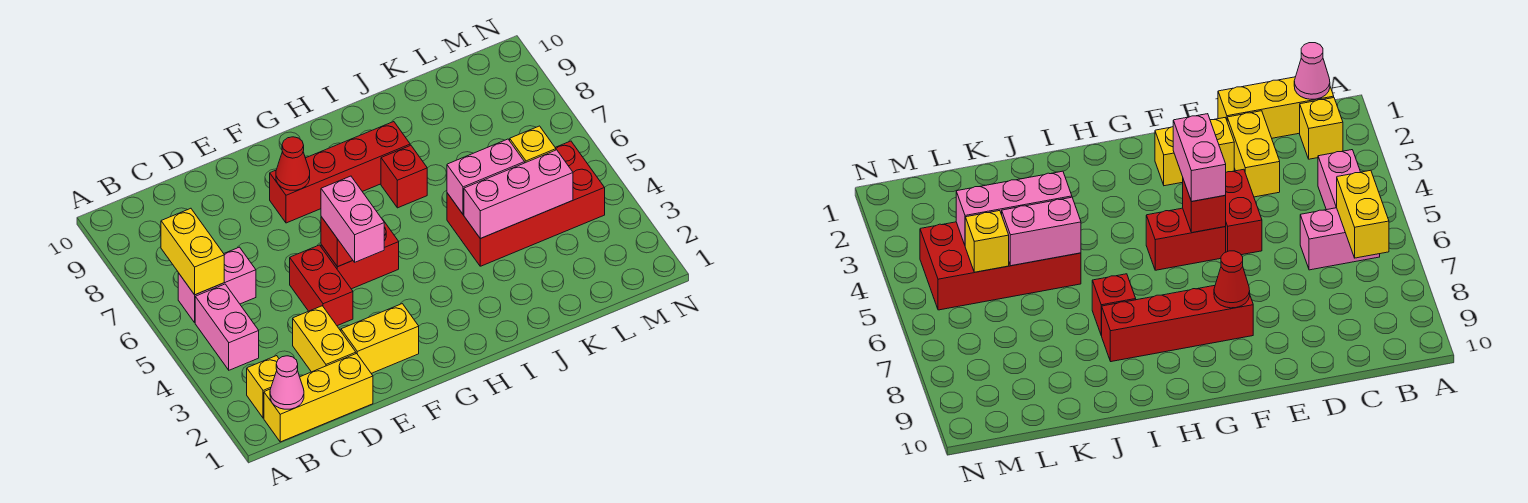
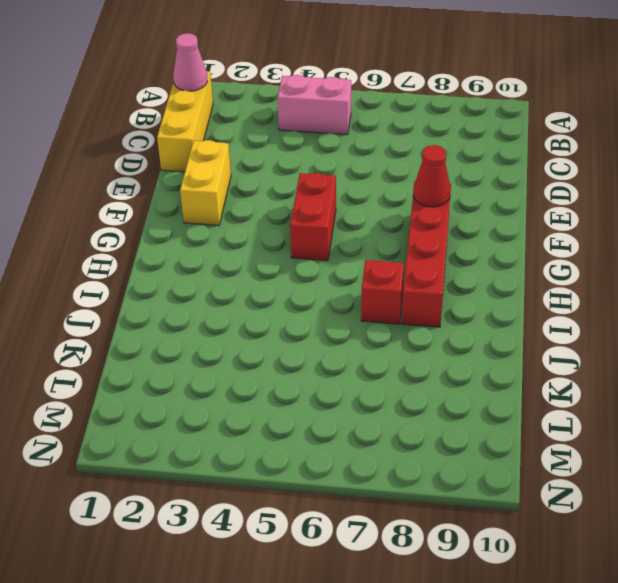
none -> yellow 1x1 brick [247,356,279,418]
none -> pink 1x2 brick [178,247,256,322]
none -> yellow 1x2 brick [293,306,356,372]

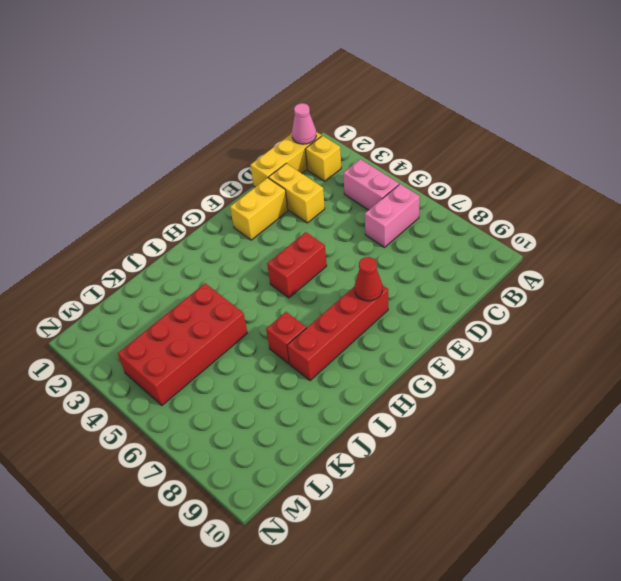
none -> red 1x2 brick [290,245,353,326]
none -> yellow 1x2 brick [161,208,224,295]
none -> red 1x1 brick [321,217,353,267]

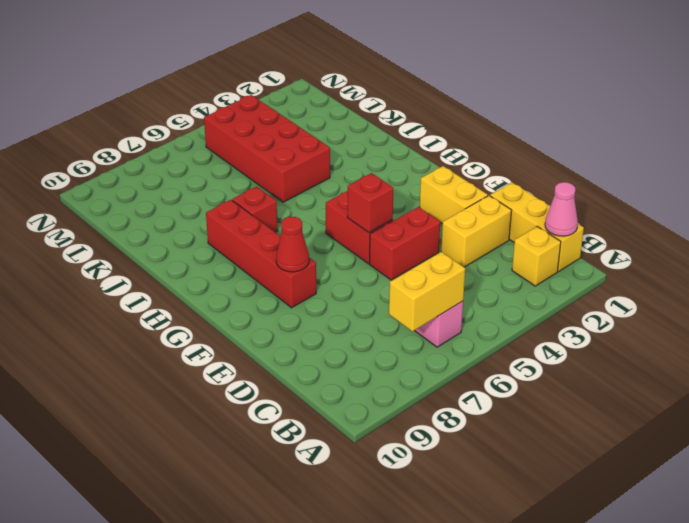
none -> pink 1x2 brick [195,284,259,370]
none -> pink 1x3 brick [464,150,573,239]
none -> pink 1x2 brick [447,139,525,215]

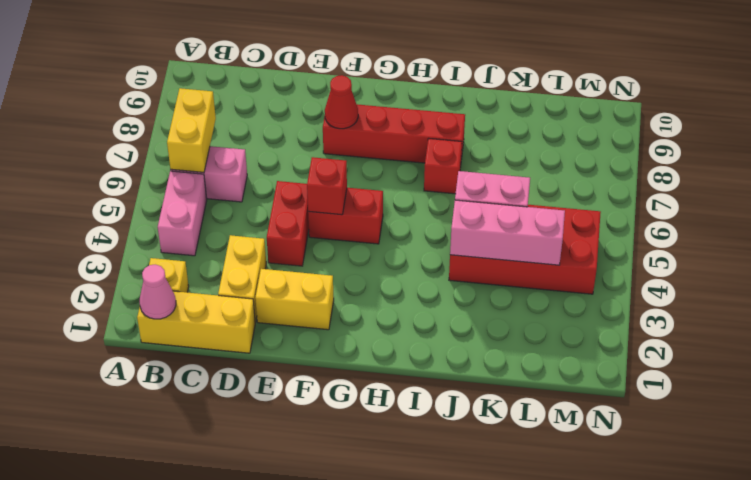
none -> yellow 1x1 brick [510,126,556,163]
none -> pink 1x2 brick [321,176,384,262]

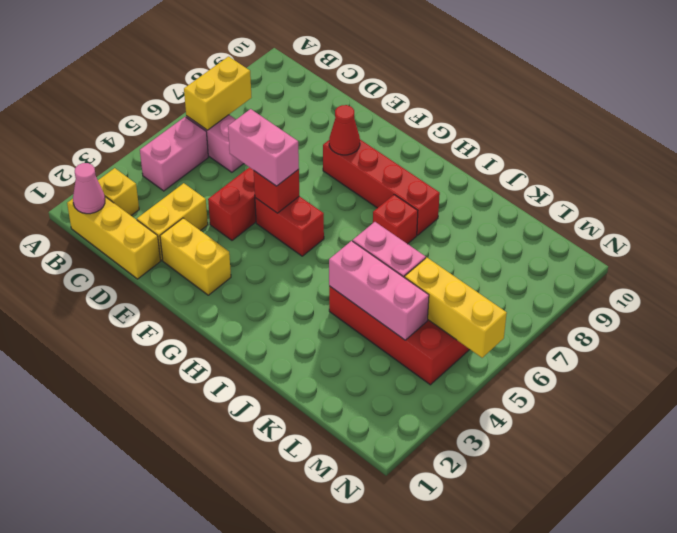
pink 1x2 brick [228,109,299,186] -> pink 1x2 brick turned to [321,176,384,262]
yellow 1x3 brick [405,258,507,358] -> yellow 1x1 brick [510,126,556,163]

